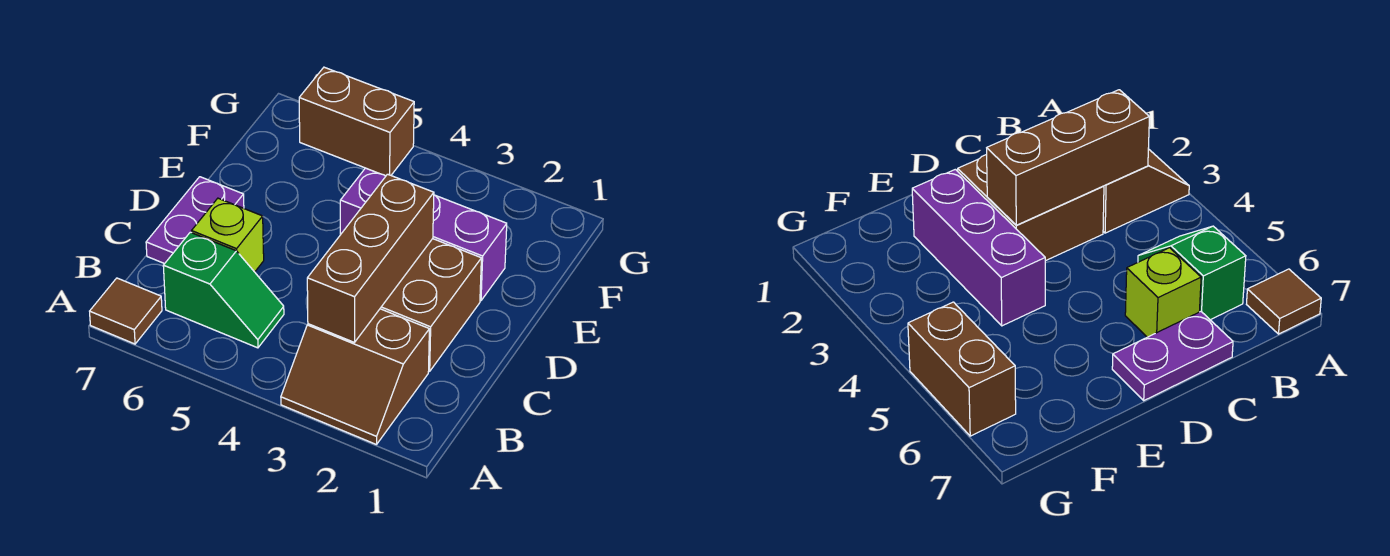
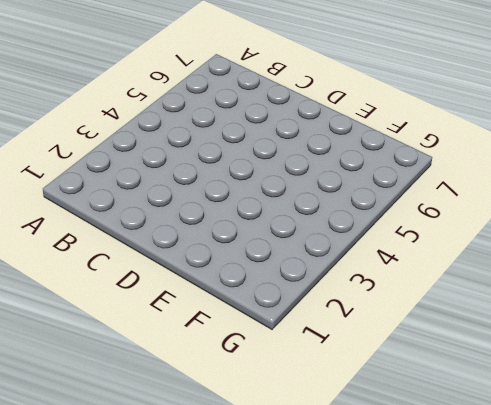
none -> brown 2x2 slope [281,309,429,445]
none -> brown 1x1 tile [90,278,162,344]

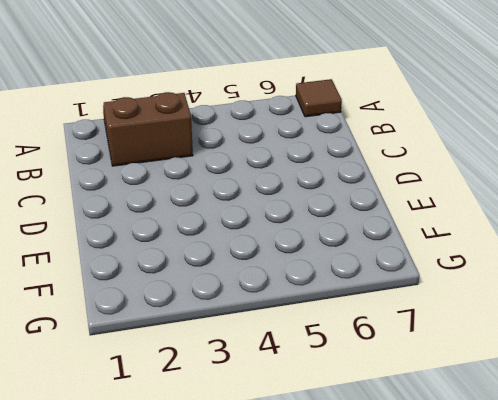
none -> green 1x2 slope [163,232,284,348]
none -> brown 2x2 brick [380,239,481,371]

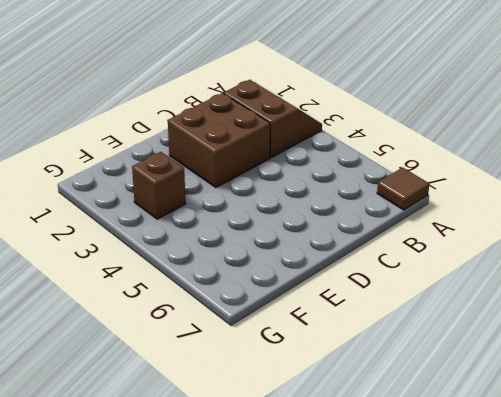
brown 1x1 brick [132,152,186,219] -> none
none -> green 1x2 slope [163,232,284,348]
none -> lime 1x1 brick [192,198,264,272]

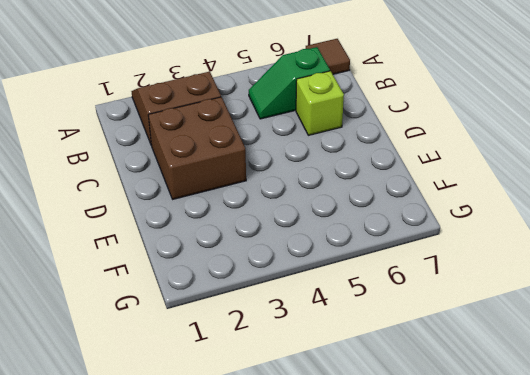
none -> purple 1x2 plate [146,177,244,264]
none -> purple 1x3 brick [340,168,507,301]

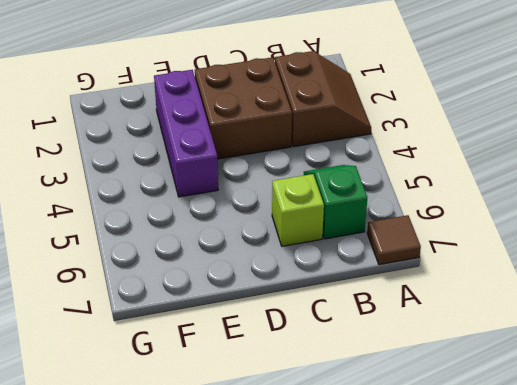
none -> purple 1x2 plate [146,177,244,264]
none -> brown 1x2 brick [299,67,414,176]

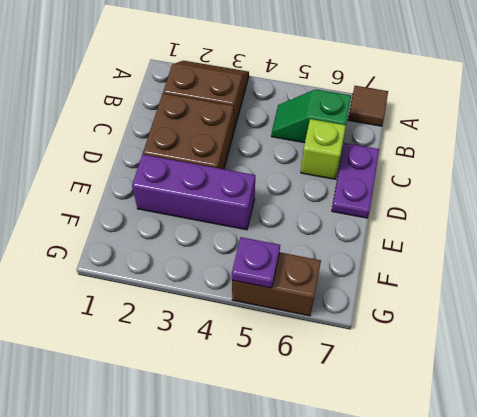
purple 1x1 plate [232,237,280,288] -> none
none -> brown 1x3 brick [307,174,434,342]

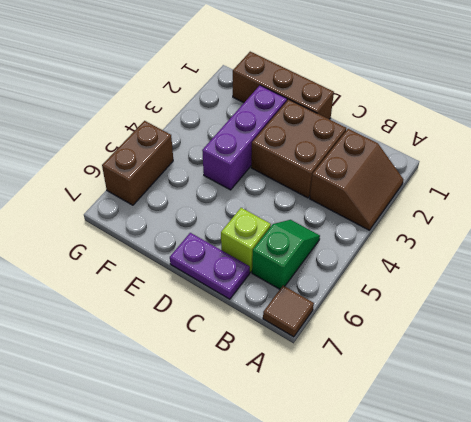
brown 1x3 brick [233,52,334,119] -> brown 1x3 brick moved to [307,174,434,342]

